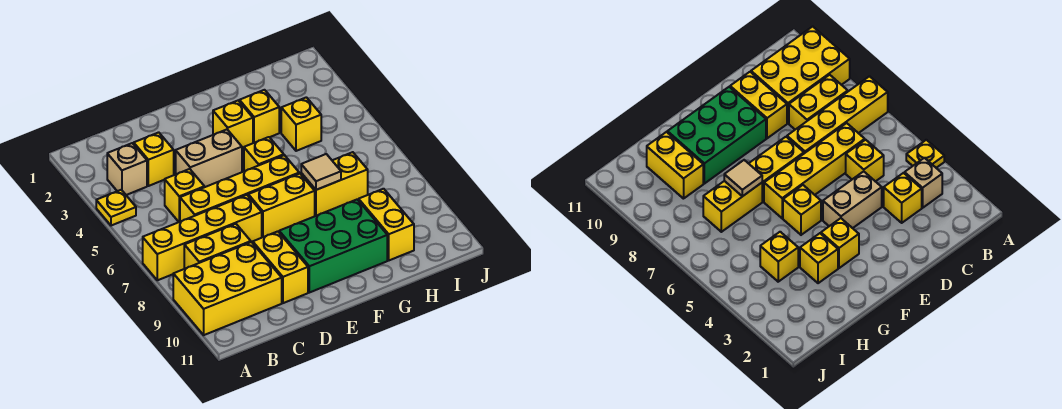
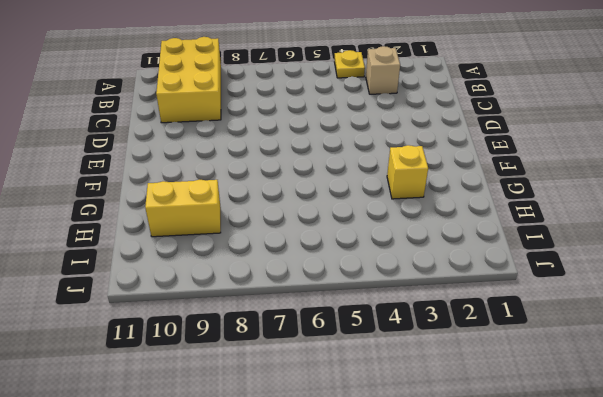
none -> yellow 1x4 brick [143,195,262,280]
none -> yellow 1x2 brick [184,224,251,269]
none -> yellow 1x1 brick [134,132,174,186]

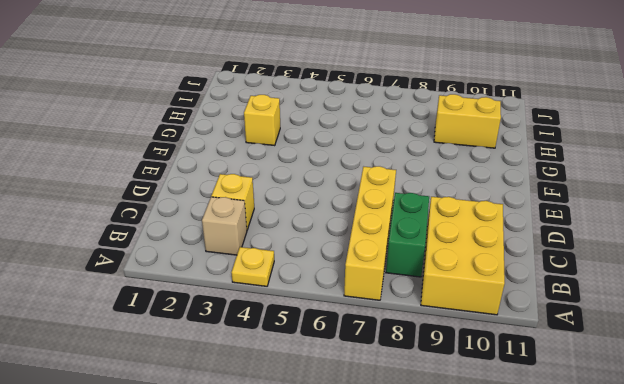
green 1x2 brick [386,193,429,277] -> yellow 1x2 brick [184,224,251,269]
none -> yellow 1x1 brick [165,169,204,222]
none -> yellow 1x4 brick [180,155,299,222]
none -> tan 1x2 brick [176,130,242,187]

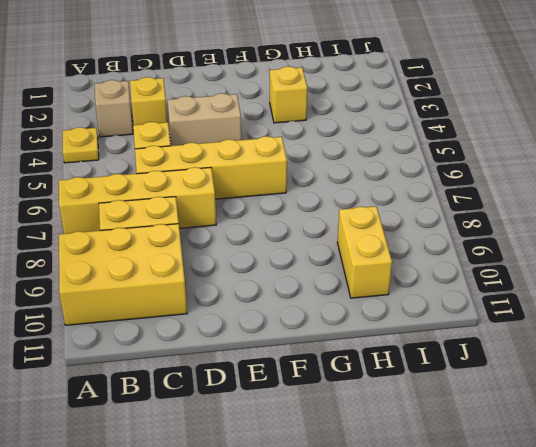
none -> yellow 1x2 brick [253,231,308,303]
none -> yellow 1x2 brick [248,173,315,237]
none -> green 2x3 brick [279,199,387,293]

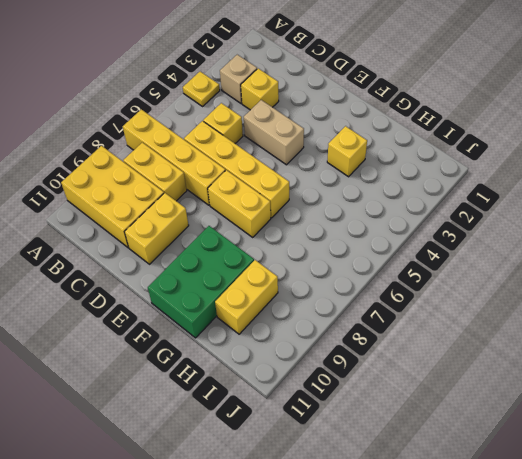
green 2x3 brick [148,226,254,338] -> green 2x3 brick turned to [279,199,387,293]
none -> yellow 1x1 brick [213,101,253,148]
none -> yellow 1x1 brick [244,137,284,171]
none -> yellow 1x2 brick [301,152,368,216]

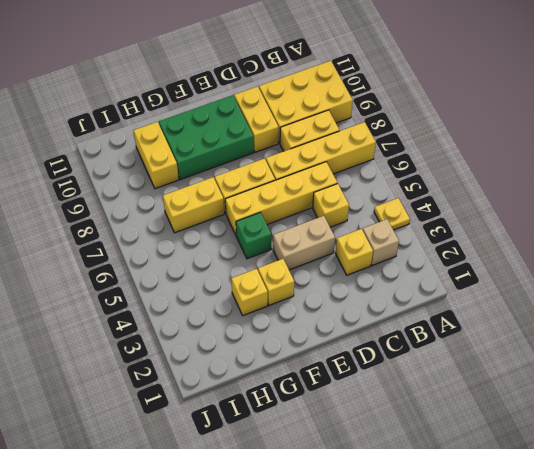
green 1x1 brick [236,212,271,259] -> yellow 1x1 brick [244,137,284,171]
none -> yellow 1x1 brick [281,97,321,151]
none -> tan 1x1 tile [301,154,341,190]

